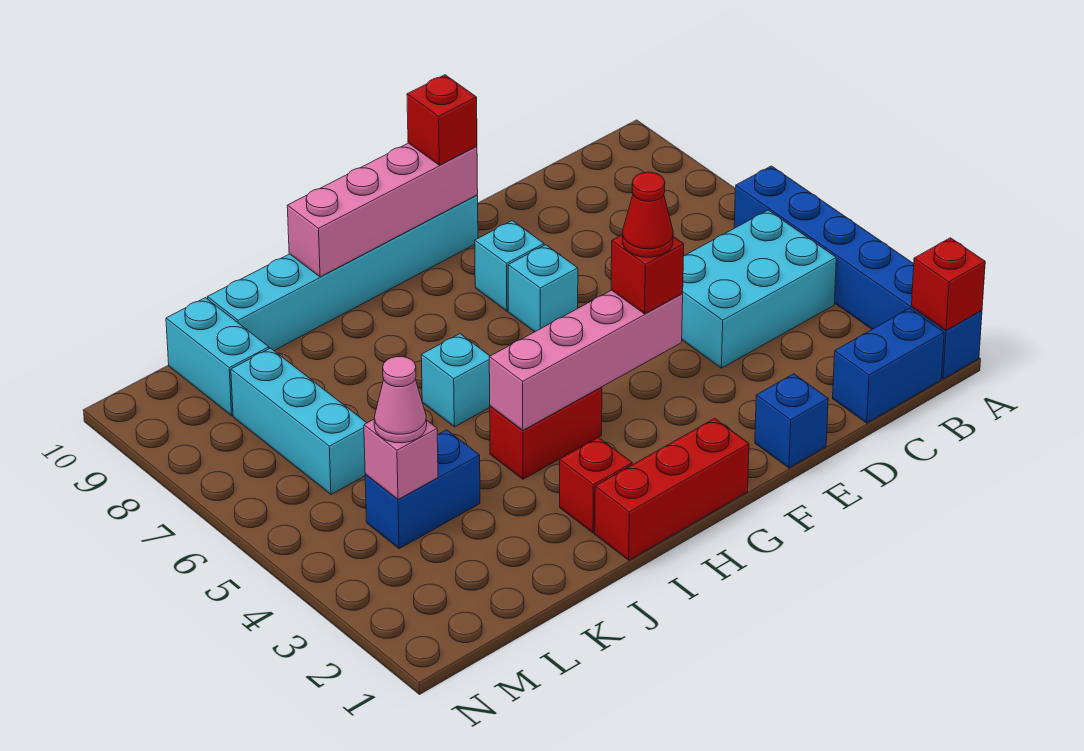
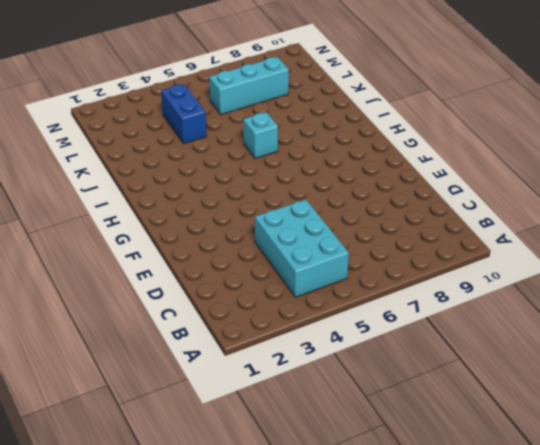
none -> blue 1x6 brick [734,166,982,379]
none -> blue 1x2 brick [833,308,944,423]
none -> blue 1x1 brick [755,374,828,468]

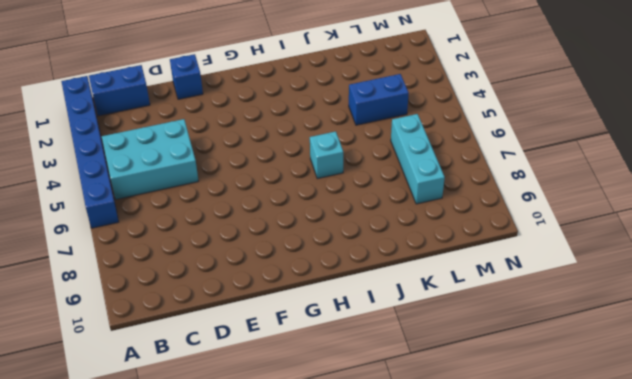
none -> cyan 1x1 brick [508,245,578,332]
none -> cyan 1x1 brick [475,221,544,311]
none -> cyan 1x6 brick [208,195,478,350]

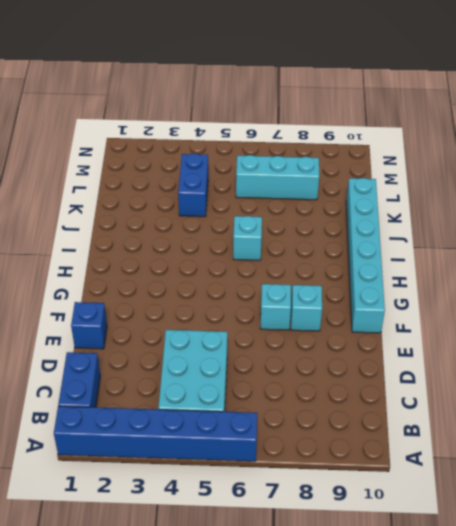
none -> red 1x3 brick [595,419,749,560]
none -> red 1x2 brick [490,387,602,479]
none -> red 1x1 brick [560,437,632,533]

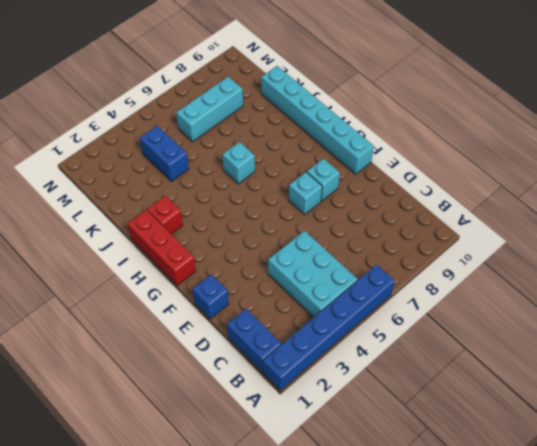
none -> red 1x2 brick [490,387,602,479]
none -> cyan 1x2 brick [166,298,269,416]
none -> red 1x1 brick [912,238,985,330]

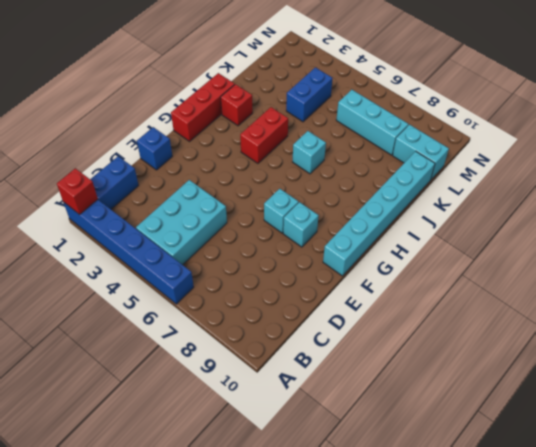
none -> pink 1x4 brick [489,290,683,430]
none -> pink 1x4 brick [287,143,478,277]
none -> pink 1x1 brick [364,419,438,500]

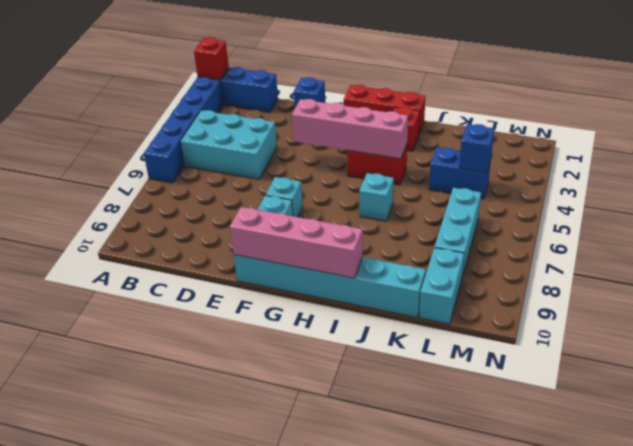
blue 1x1 brick [459,124,494,173] -> pink 1x1 brick [364,419,438,500]
none -> red 1x1 brick [611,235,684,314]
none -> red 1x1 brick [407,75,477,165]
none -> pink 1x1 cone [374,357,427,443]

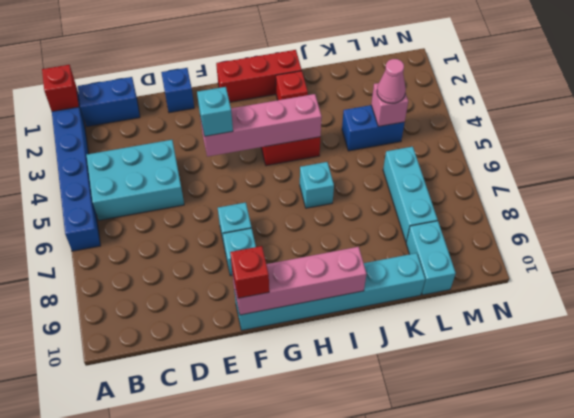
cyan 1x1 brick [197,87,233,136] -> red 1x1 brick [611,235,684,314]
none -> red 1x1 cone [622,172,673,257]

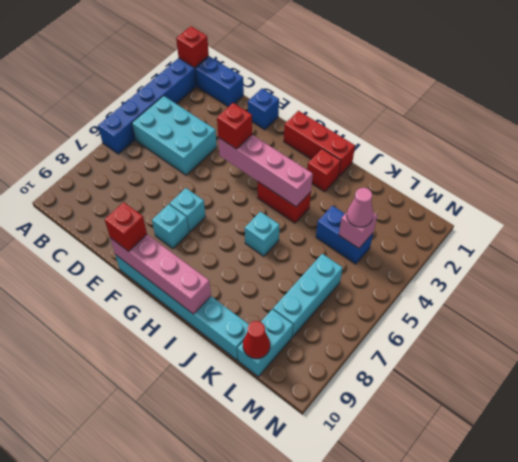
red 1x1 cone [243,321,270,359] -> red 1x1 cone moved to [622,172,673,257]

